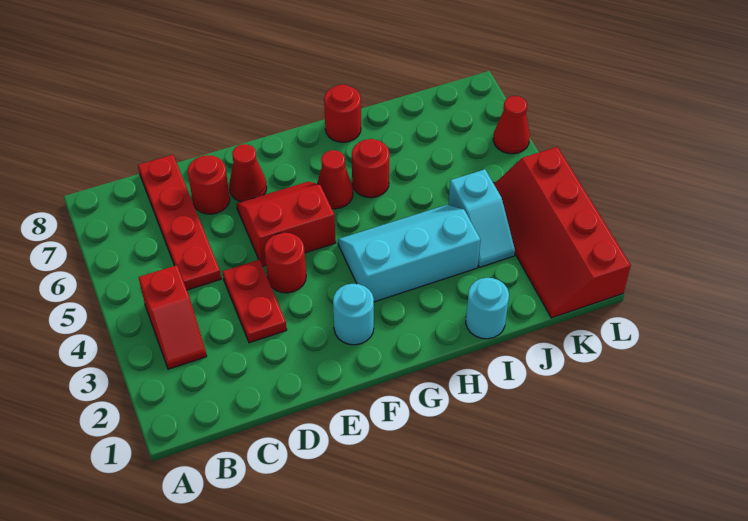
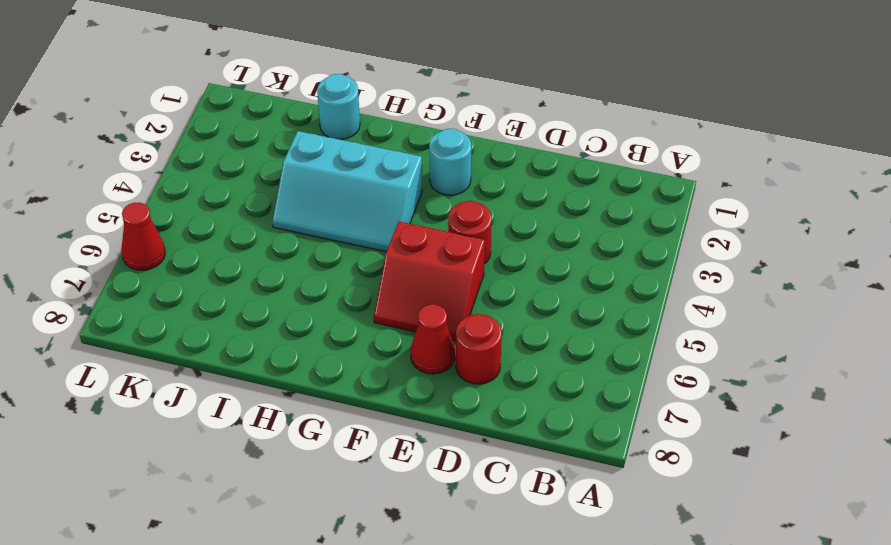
none -> red 1x2 slope [138,265,207,369]
none -> red 1x4 plate [138,155,221,290]
none -> red 1x2 plate [222,260,287,343]

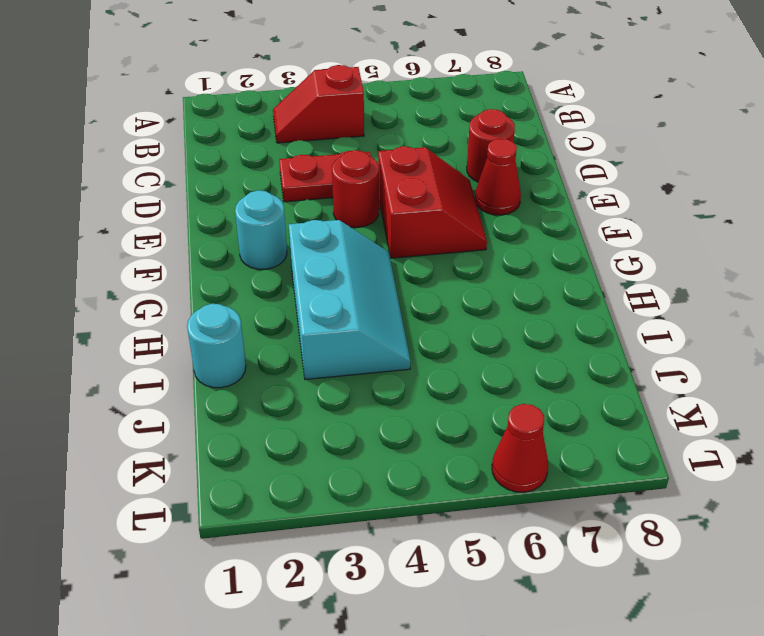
none -> red 1x4 plate [138,155,221,290]
none -> red 1x1 cone [317,150,353,209]
none -> red 1x1 round brick [352,139,389,198]

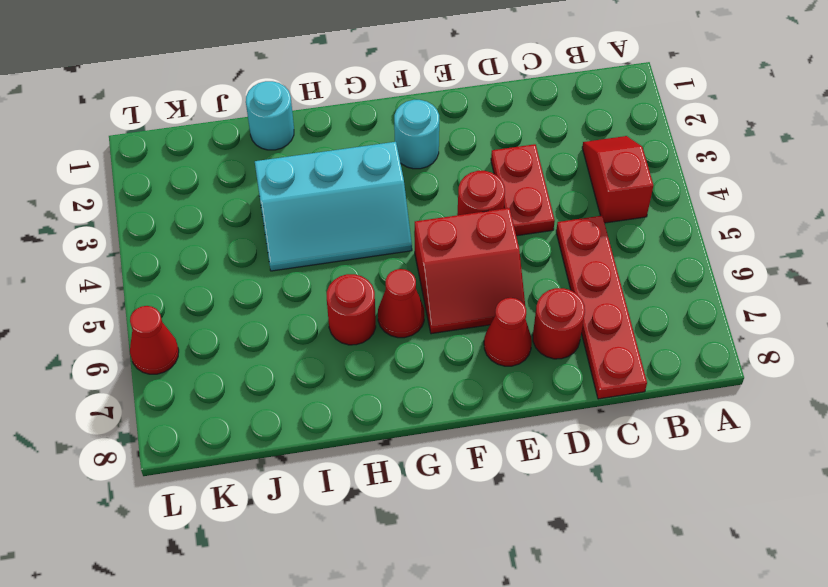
none -> red 1x1 round brick [324,85,361,142]
none -> cyan 1x2 slope [448,169,515,267]
none -> red 2x4 slope [494,147,631,318]

